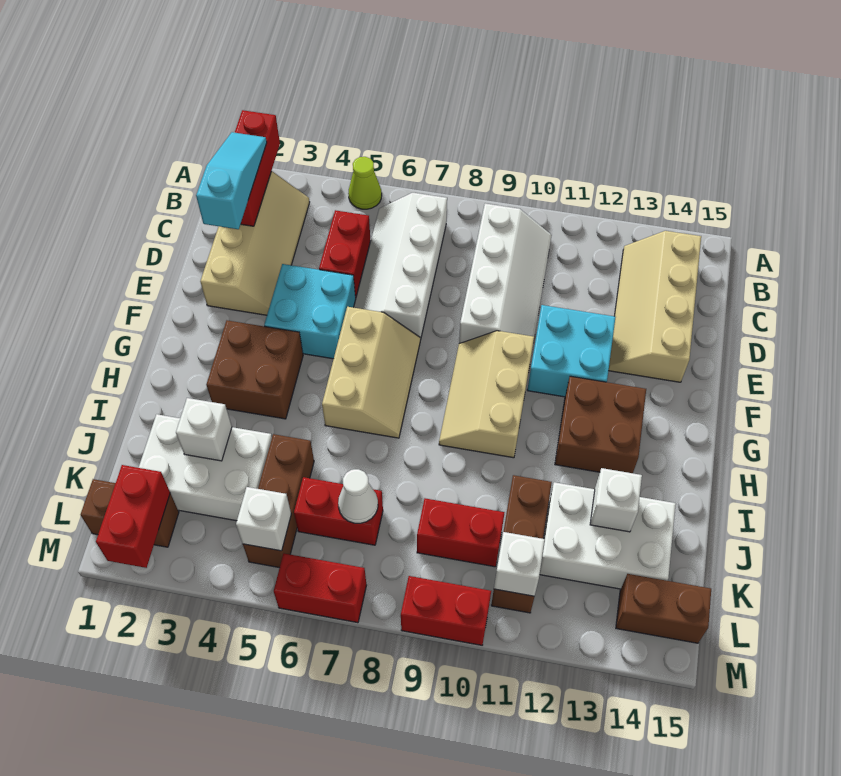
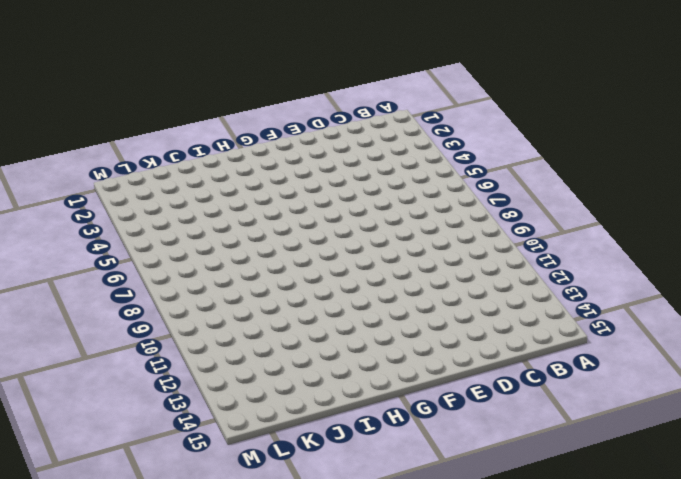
none -> lime 1x1 cone [348,157,382,209]
none -> tan 2x4 slope [200,171,310,315]
none -> white 2x4 slope [354,193,447,340]
none -> white 2x4 slope [459,204,552,344]

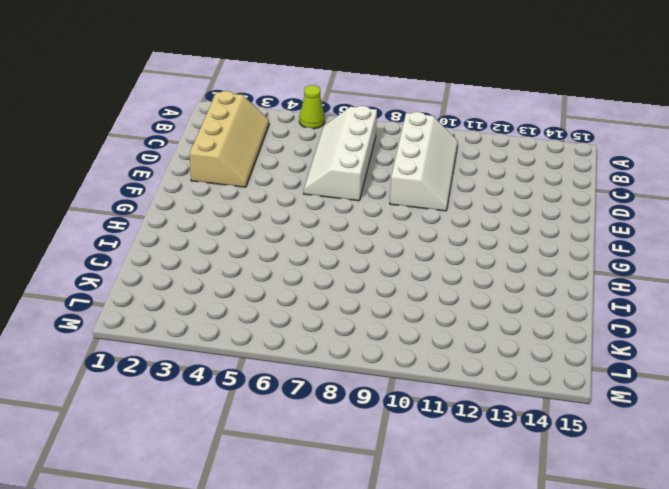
none -> tan 2x4 slope [609,231,701,382]
none -> red 1x2 brick [319,210,370,298]
none -> cyan 2x2 brick [264,264,356,359]
none -> cyan 2x2 brick [527,305,616,397]

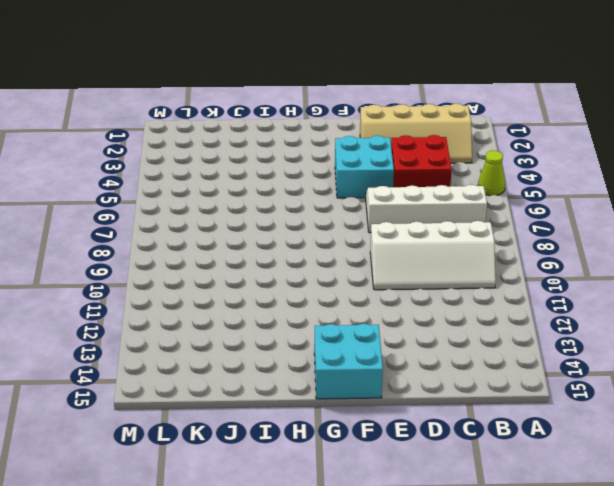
red 2x2 brick [391,135,452,187] -> red 1x2 brick [319,210,370,298]
cyan 2x2 brick [314,324,383,399] -> cyan 2x2 brick moved to [527,305,616,397]
none -> tan 2x4 slope [609,231,701,382]
none -> tan 2x3 slope [322,307,420,438]
none -> tan 2x3 slope [439,331,534,458]
none -> brown 2x2 brick [206,320,303,419]

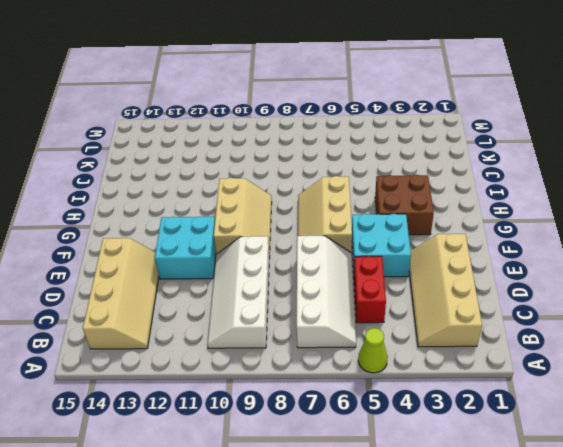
none -> brown 2x2 brick [555,376,646,473]
none -> white 2x3 brick [139,414,272,521]
none -> brown 1x3 brick [243,434,314,568]
none -> brown 1x3 brick [491,475,552,613]

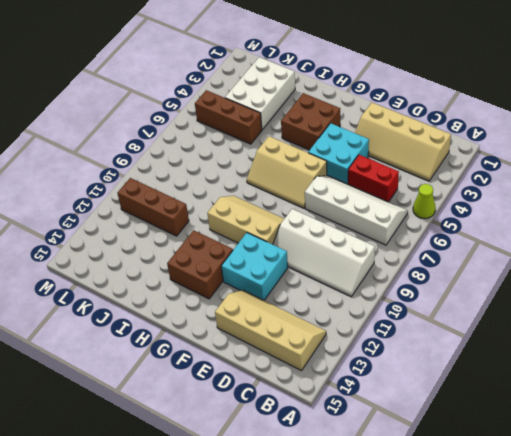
none -> white 2x3 brick [540,482,676,589]
none -> red 1x2 brick [294,477,383,545]
none -> red 1x2 brick [417,498,505,567]
none -> brown 1x2 brick [80,479,179,547]

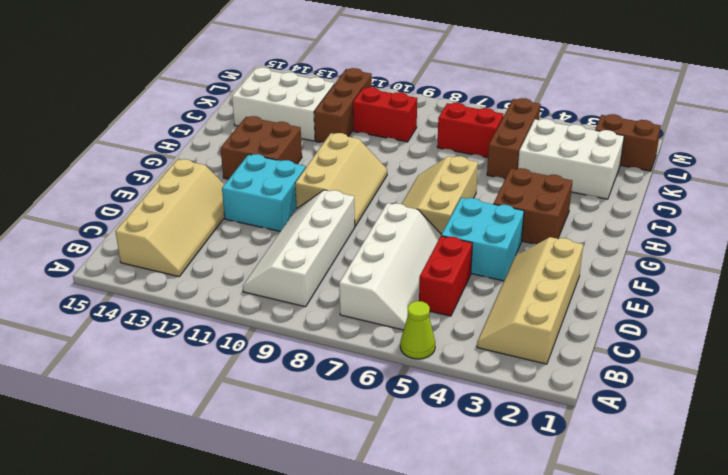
none -> brown 1x2 brick [616,574,711,643]
none -> red 1x2 brick [274,553,366,623]
none -> red 1x2 brick [401,576,491,645]
none -> red 1x3 brick [235,110,280,226]

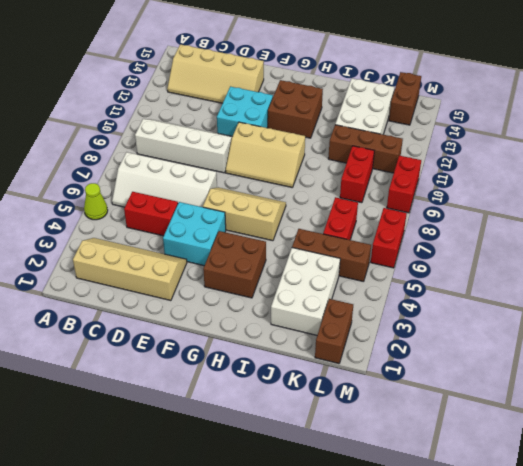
none -> red 1x3 brick [235,110,280,226]
none -> white 1x1 brick [176,398,232,461]
none -> white 1x1 brick [590,468,642,532]
none -> white 1x1 cone [338,469,378,523]

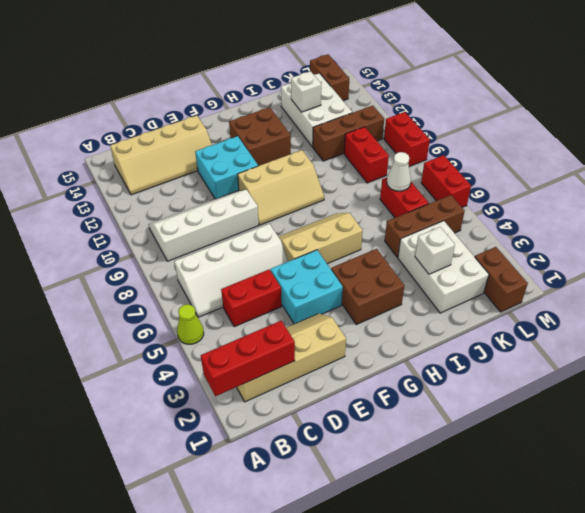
none -> red 1x2 brick [96,465,170,568]
none -> white 1x1 brick [236,487,291,551]
none -> white 1x1 brick [494,532,545,596]
none -> cyan 1x3 slope [196,132,267,229]

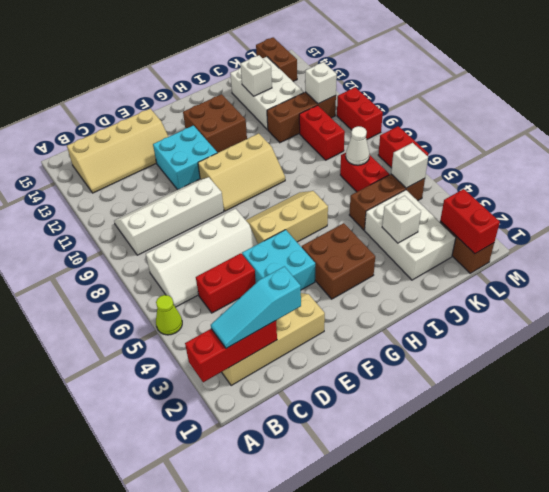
red 1x2 brick [440,189,500,254] -> red 1x2 brick turned to [96,465,170,568]

